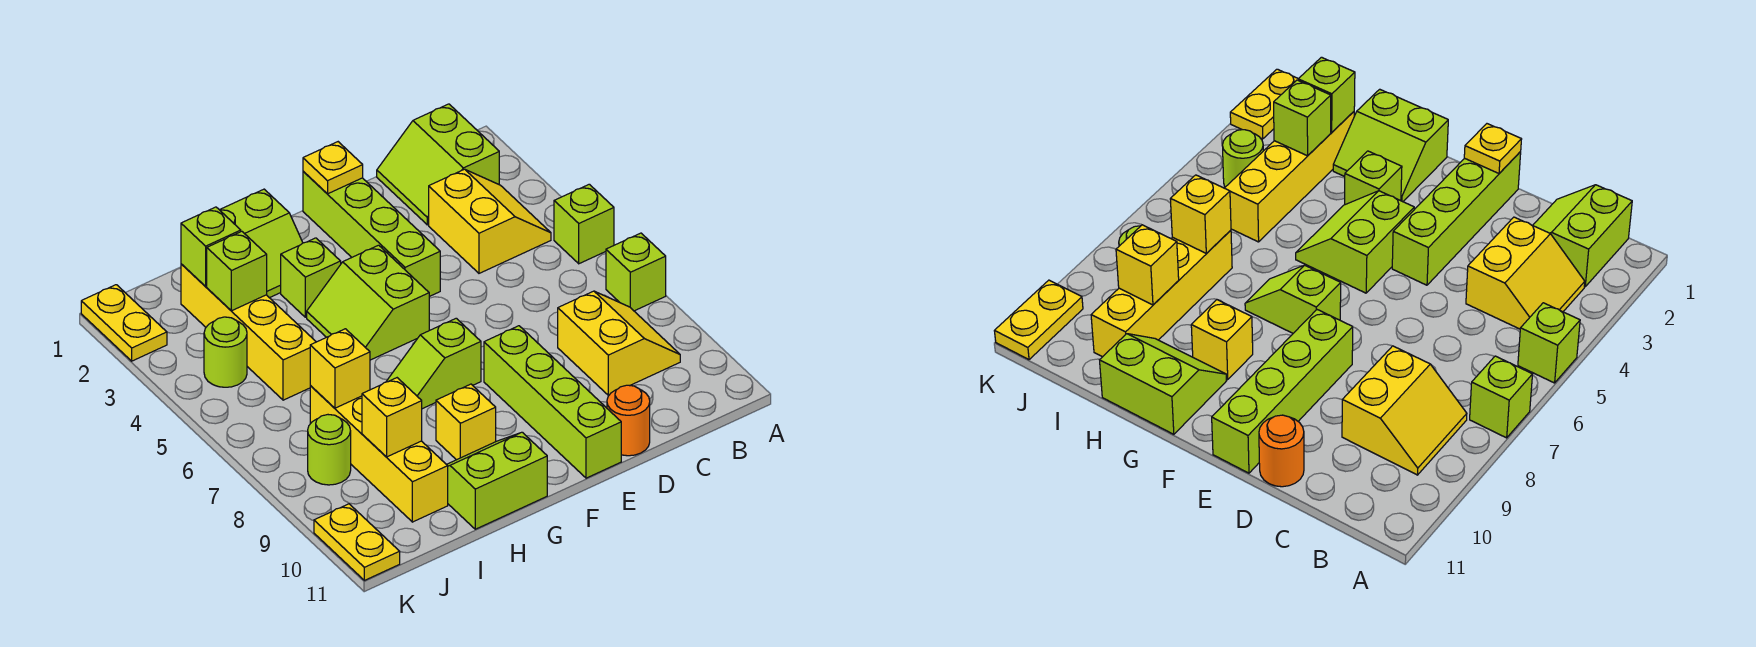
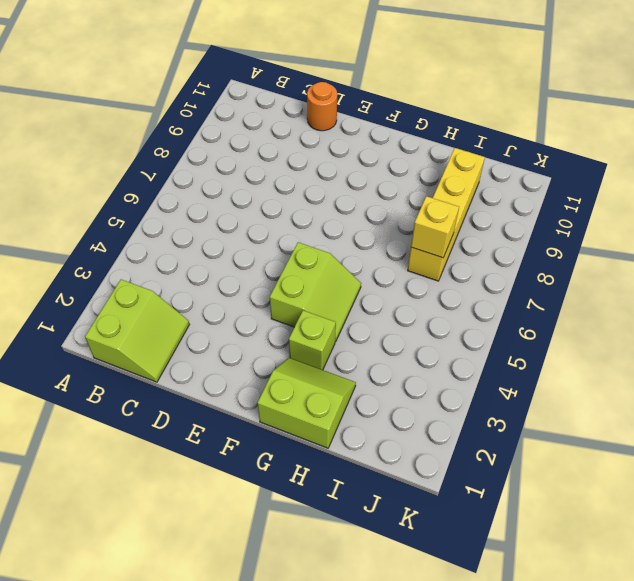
none -> lime 1x1 brick [554,184,614,264]
none -> lime 1x1 brick [606,233,666,311]
none -> yellow 2x2 slope [429,169,551,273]

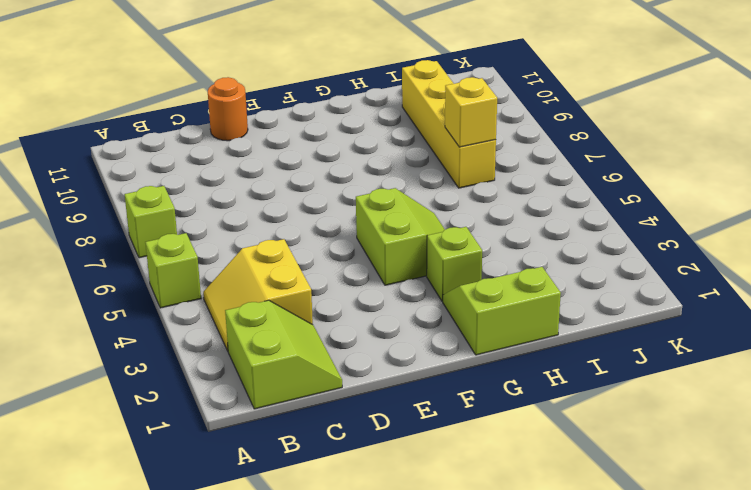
none -> yellow 2x2 slope [558,291,680,395]
none -> lime 1x4 brick [303,171,440,297]
none -> lime 1x4 brick [484,326,621,478]

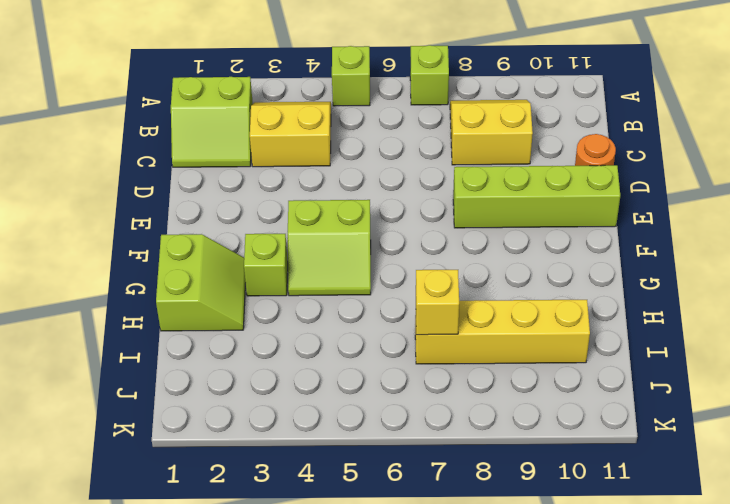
none -> lime 1x4 brick [303,171,440,297]
none -> lime 1x2 slope [386,318,481,409]
none -> yellow 1x1 brick [436,384,496,460]

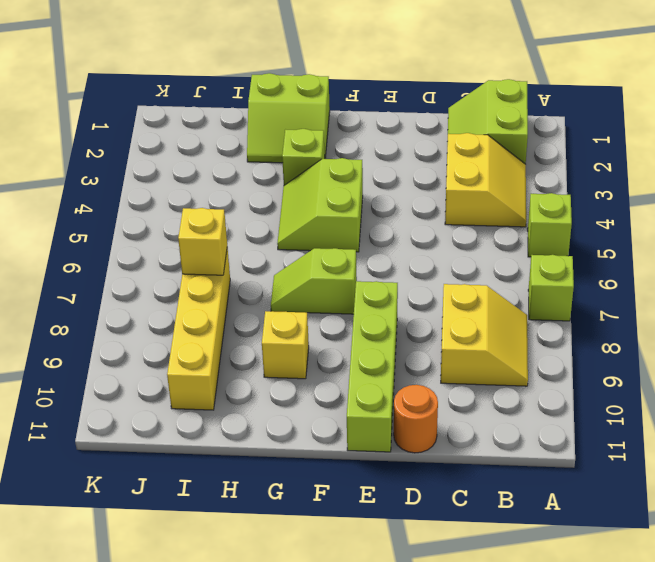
none -> lime 1x4 brick [303,171,440,297]
none -> lime 2x2 slope [446,432,547,529]
none -> yellow 1x4 brick [181,264,316,400]

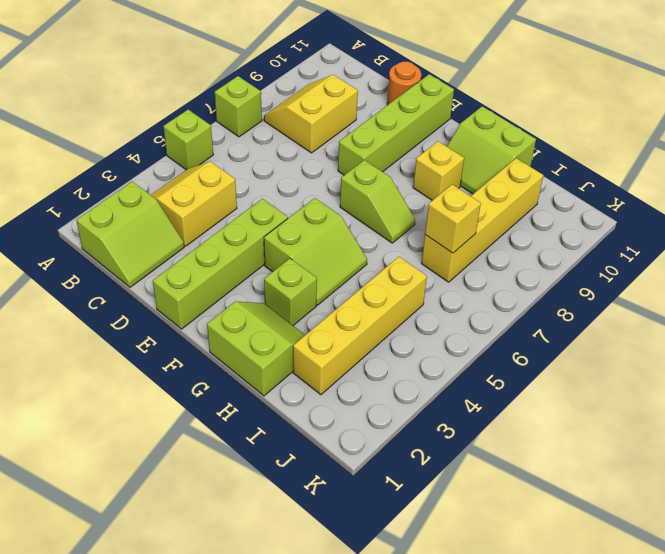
none -> lime 1x1 round brick [204,317,247,387]
none -> lime 1x1 round brick [308,415,351,485]
none -> yellow 1x2 plate [81,285,167,361]

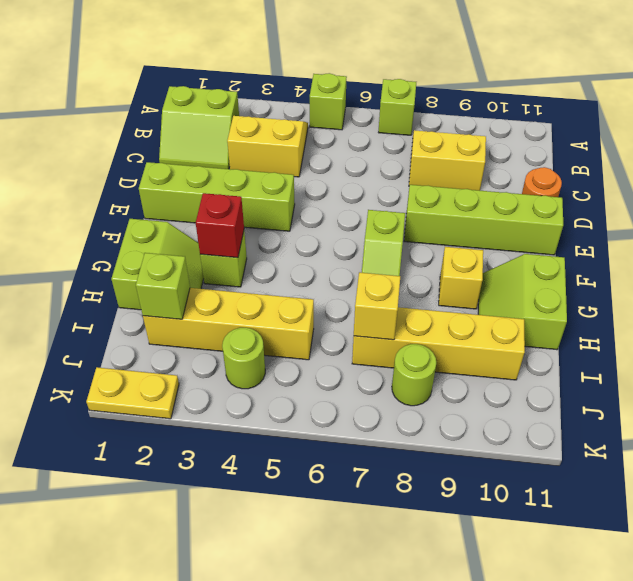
red 1x1 brick [196,193,244,258] -> none
none -> lime 2x2 slope [307,245,429,360]
none -> yellow 1x2 plate [314,504,400,580]
none -> yellow 1x1 plate [303,142,363,194]

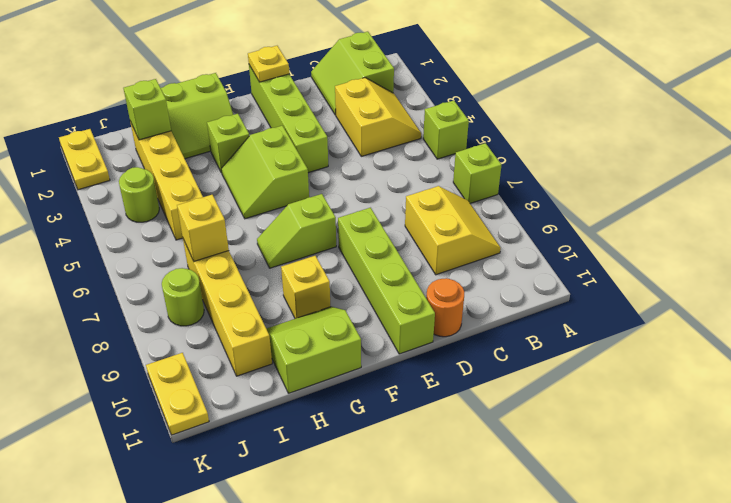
none -> lime 1x1 brick [207,231,267,311]
none -> yellow 1x1 brick [362,378,422,457]

